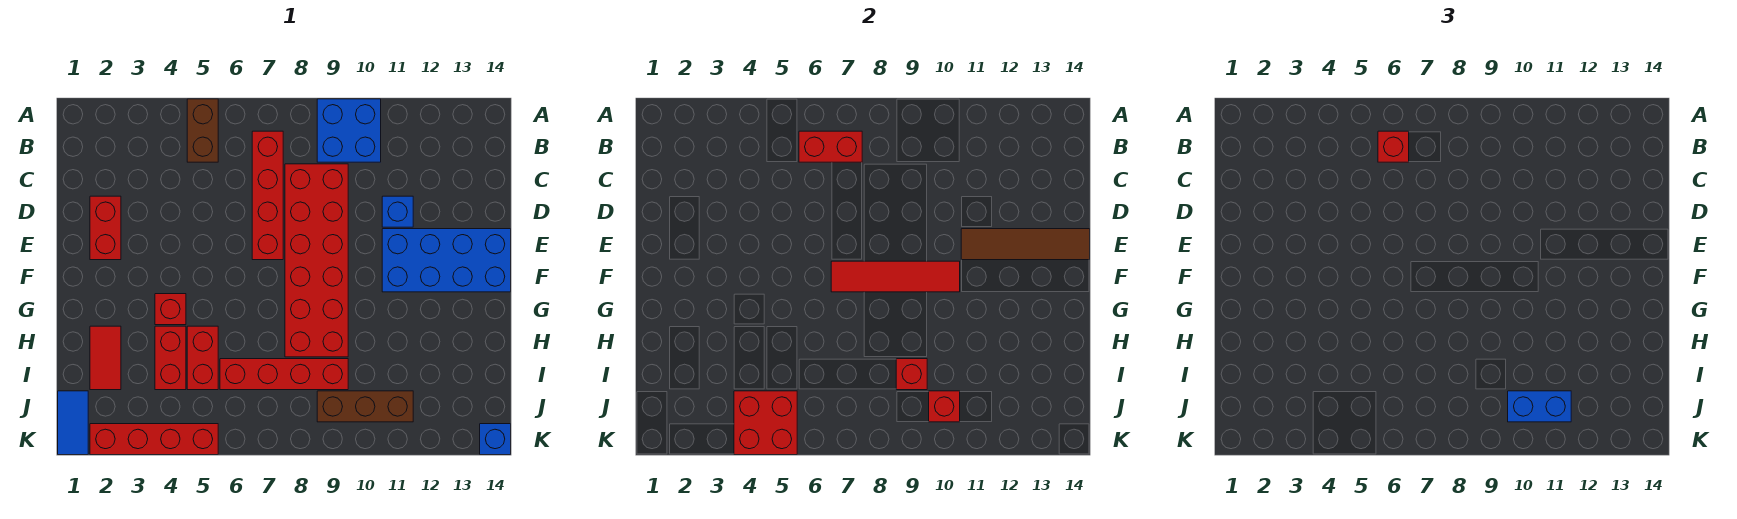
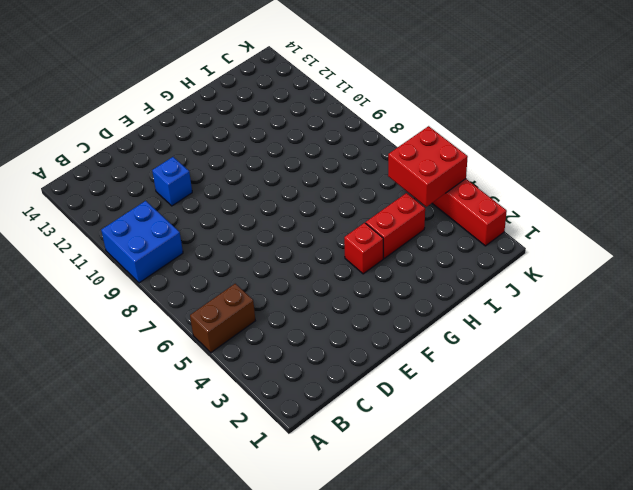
none -> red 1x4 brick [252,131,283,260]
none -> red 2x6 brick [285,164,348,357]
none -> red 1x2 brick [90,196,121,260]

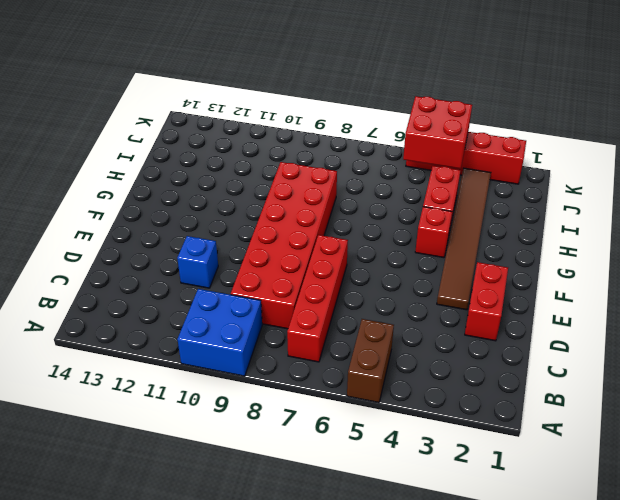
brown 1x6 tile [437,168,491,310] -> none
none -> blue 2x4 brick [382,229,511,292]
none -> red 1x2 tile [90,326,121,390]
none -> red 1x2 brick [187,326,218,390]

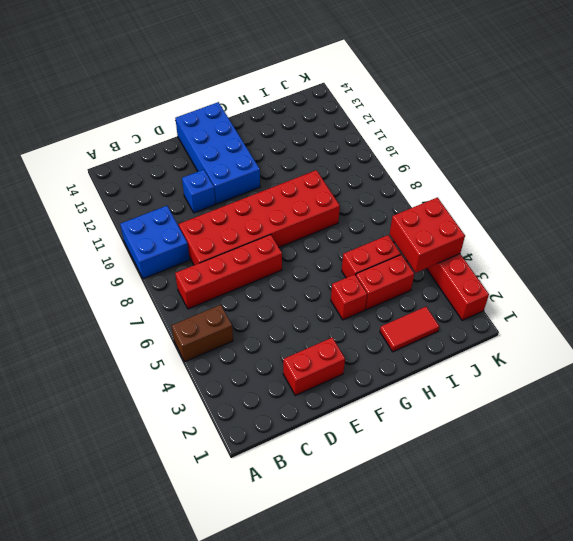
none -> red 1x4 brick [220,359,348,390]
none -> blue 1x2 tile [58,391,88,455]
none -> brown 1x3 brick [317,391,413,422]

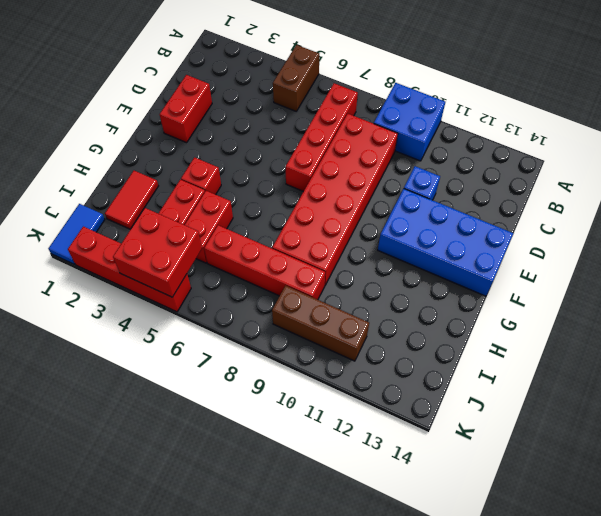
none -> blue 1x1 brick [480,424,511,455]
none -> red 1x2 brick [799,131,862,162]
none -> brown 1x4 tile [961,229,1090,260]

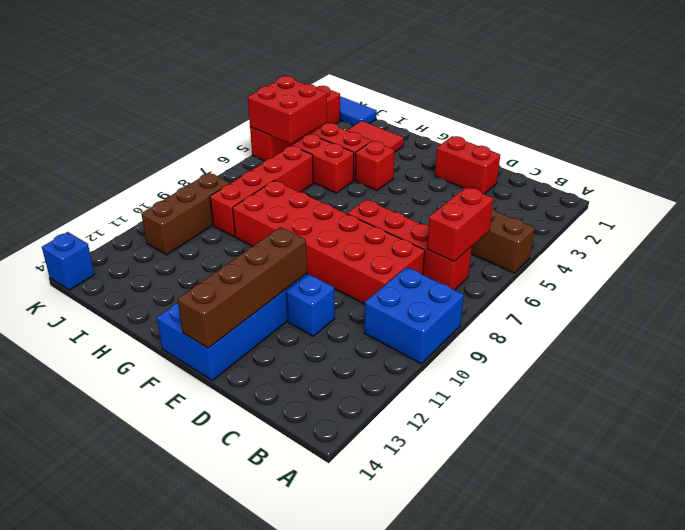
brown 1x4 brick [178,227,307,348] -> brown 1x4 tile [961,229,1090,260]
none -> red 1x4 tile [831,261,960,292]
none -> red 1x1 brick [896,359,927,390]
none -> red 1x1 brick [929,391,960,422]

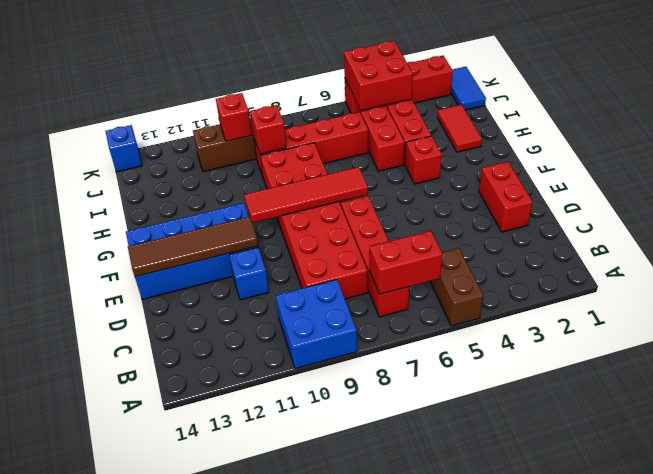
none -> red 1x1 brick [1378,131,1409,162]
none -> blue 1x2 brick [1508,391,1571,422]

